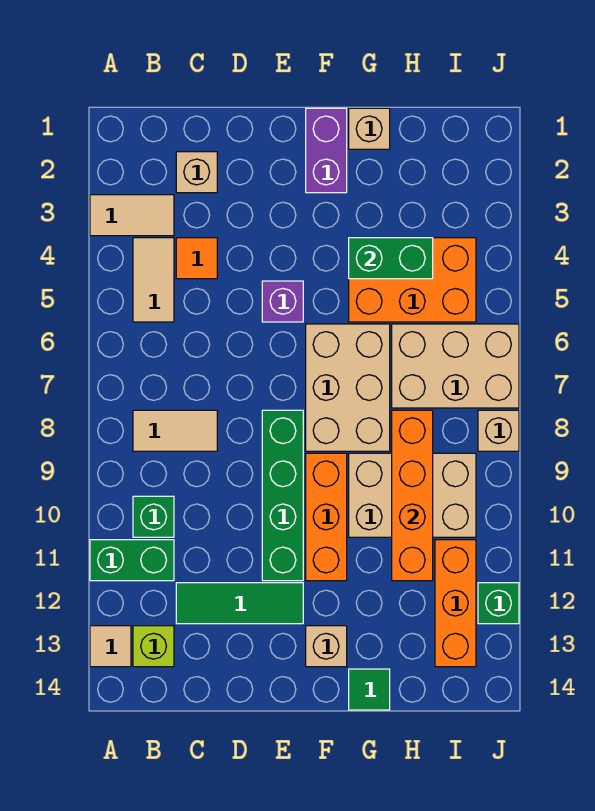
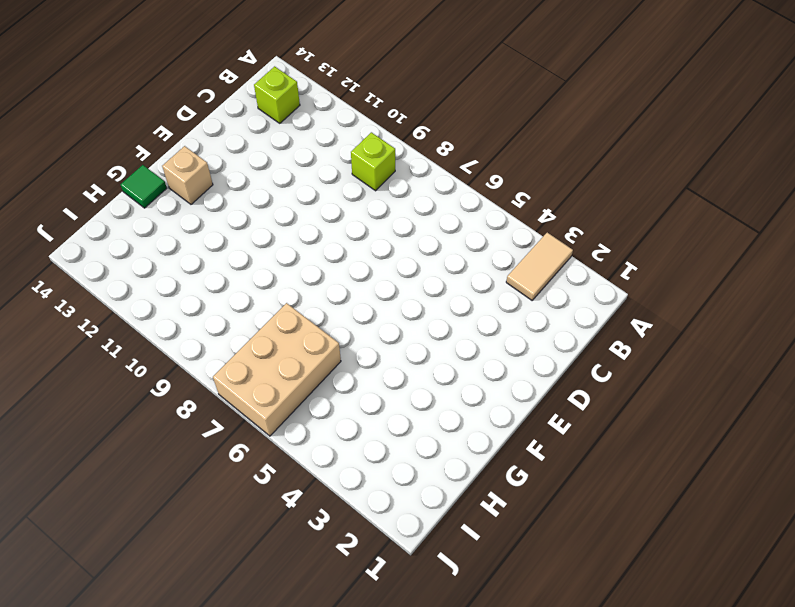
lime 1x1 brick [351,132,395,191] -> none
none -> green 1x2 brick [90,540,174,581]
none -> tan 1x1 tile [90,626,131,667]
none -> tan 1x2 tile [133,238,174,322]

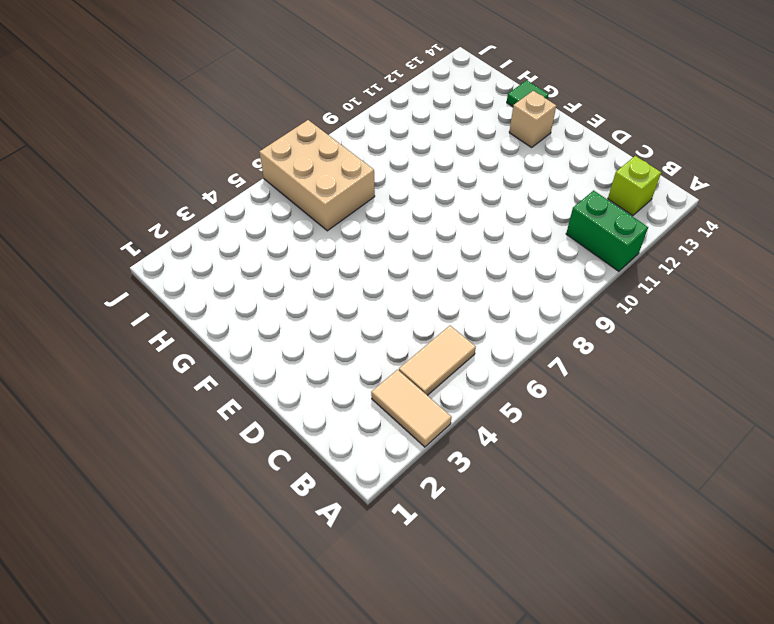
none -> tan 1x1 tile [90,626,131,667]
none -> tan 1x2 tile [133,410,217,451]
none -> green 1x1 brick [133,496,174,537]

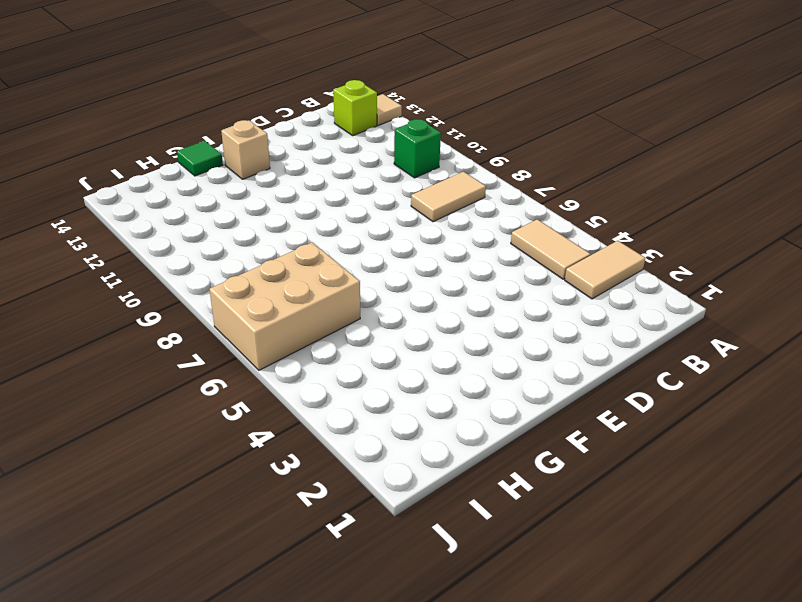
none -> green 1x2 brick [90,540,174,581]
none -> tan 1x1 brick [176,152,217,193]
none -> orange 1x1 tile [176,238,217,279]

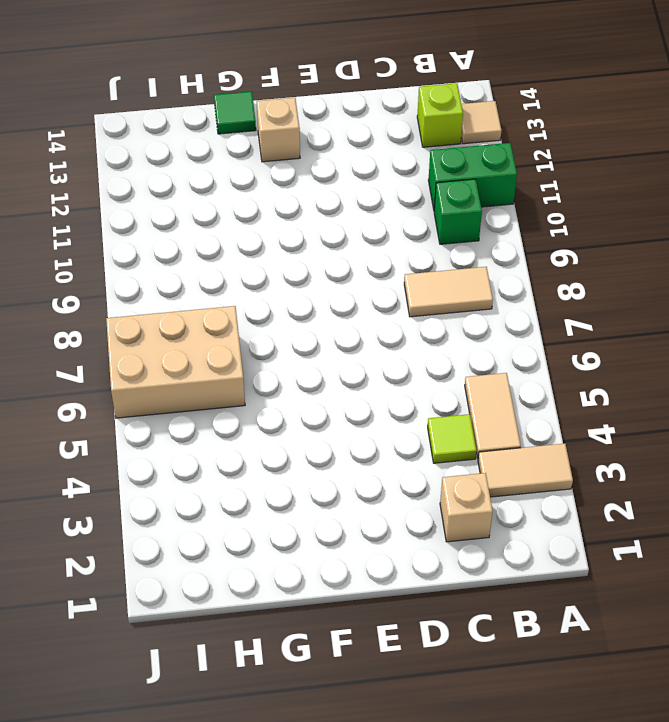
lime 1x1 tile [428,414,476,463] -> orange 1x1 tile [176,238,217,279]
none -> green 1x3 tile [176,583,303,624]
none -> purple 1x1 brick [262,281,303,322]
none -> green 1x4 brick [262,410,303,581]

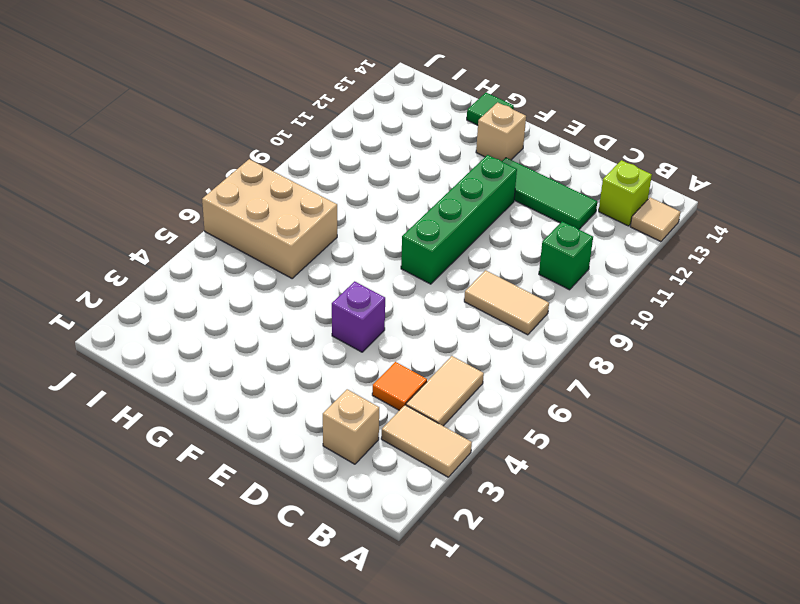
none -> green 1x2 brick [90,540,174,581]
none -> purple 1x2 brick [306,108,347,193]
none -> tan 2x3 brick [306,324,390,451]

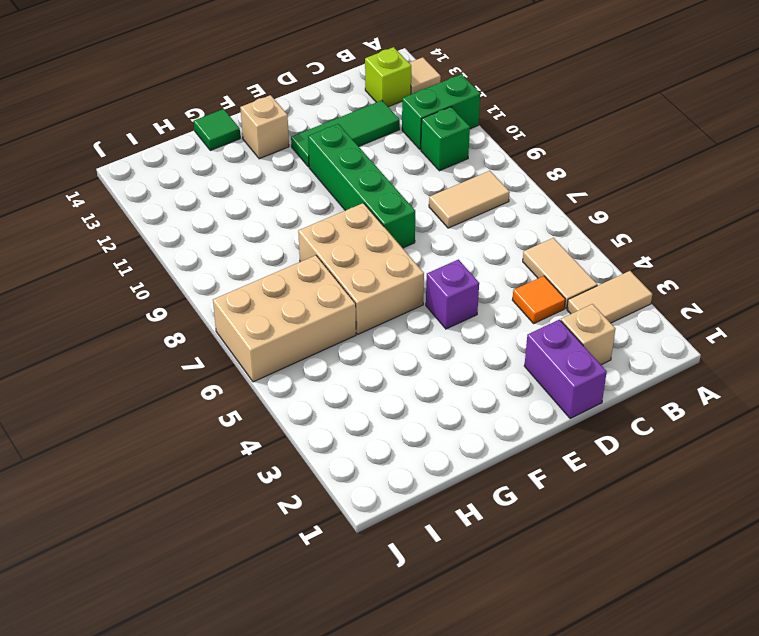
purple 1x2 brick [524,320,607,419] -> purple 1x2 brick moved to [306,108,347,193]
none -> orange 1x3 brick [306,453,347,581]
none -> tan 1x1 brick [349,108,390,149]
none -> orange 2x3 brick [349,238,476,322]

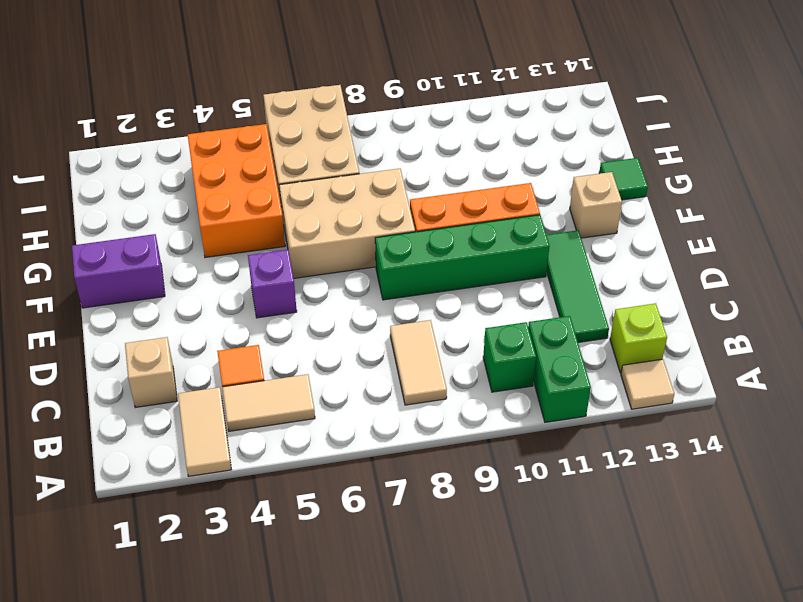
none -> tan 1x1 brick [349,108,390,149]
none -> tan 2x3 brick [349,453,476,537]
none -> orange 1x3 brick [435,540,476,667]

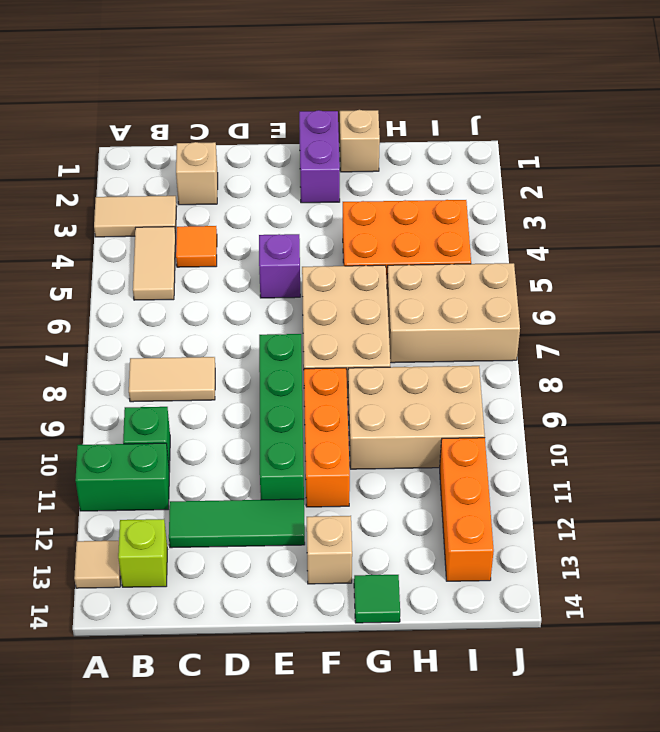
none -> tan 1x1 brick [478,410,519,451]
none -> green 1x1 brick [478,583,519,624]
none -> green 1x2 brick [349,238,433,279]

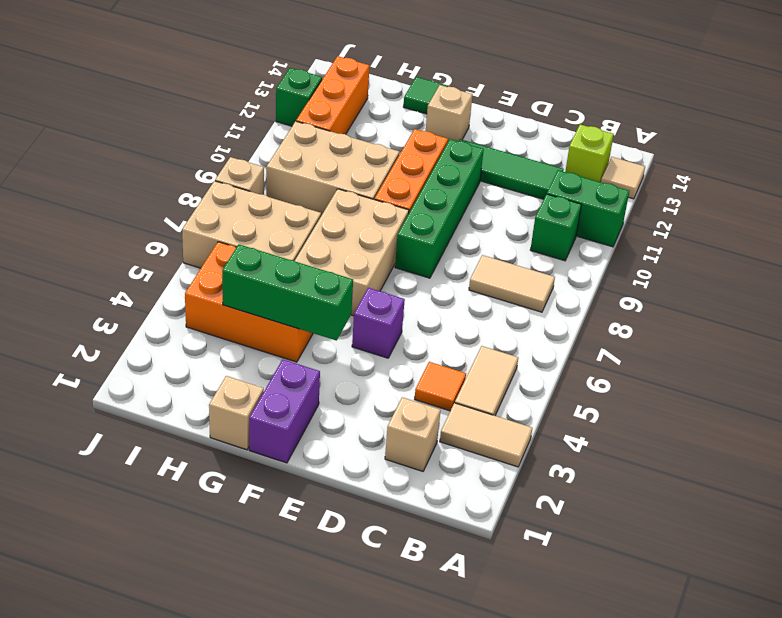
green 1x3 brick [222,244,353,340] -> green 1x2 brick [349,238,433,279]
none -> orange 1x4 brick [392,410,433,581]

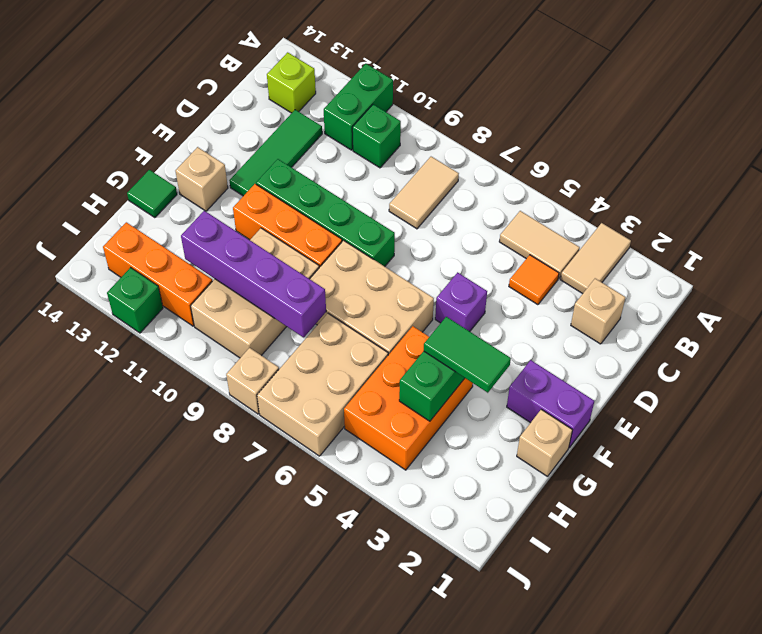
green 1x2 tile [424,317,511,393] -> none
purple 1x4 brick [181,211,326,337] -> orange 1x4 brick [392,410,433,581]
none -> tan 1x1 tile [90,626,131,667]

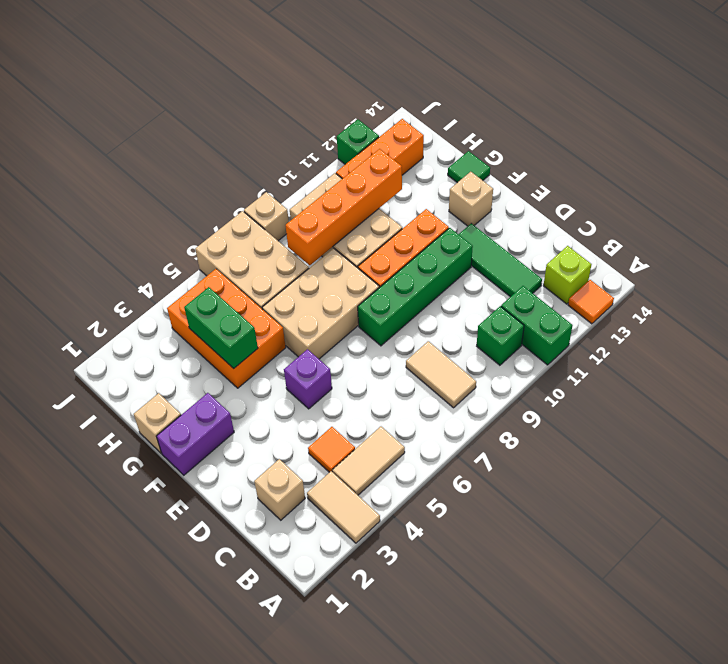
orange 1x1 tile [568,280,614,324] -> tan 1x1 tile [90,626,131,667]

